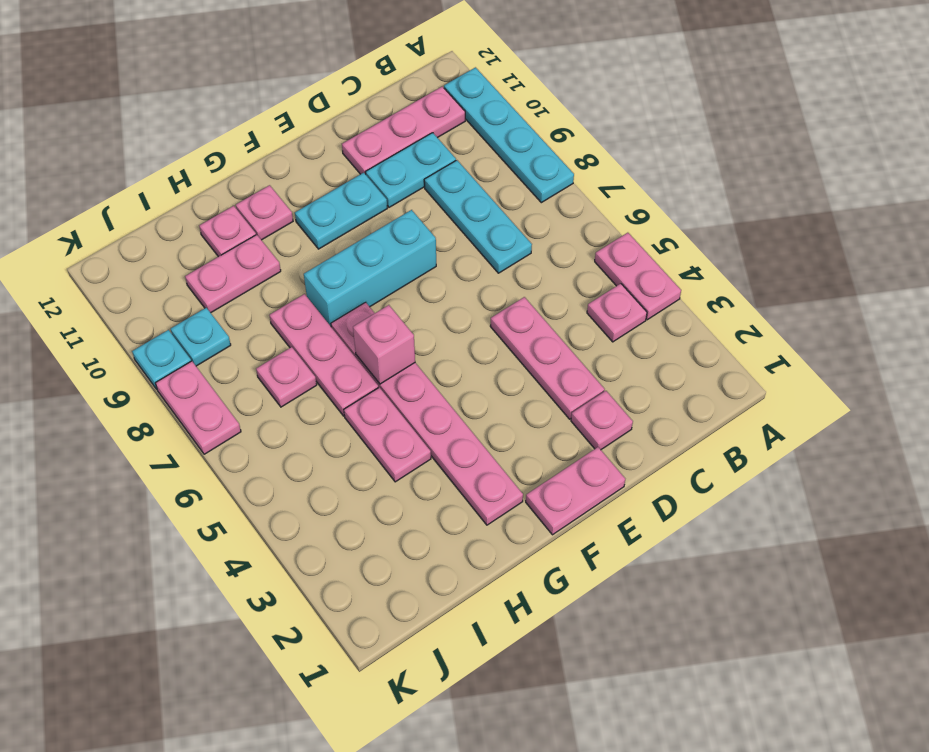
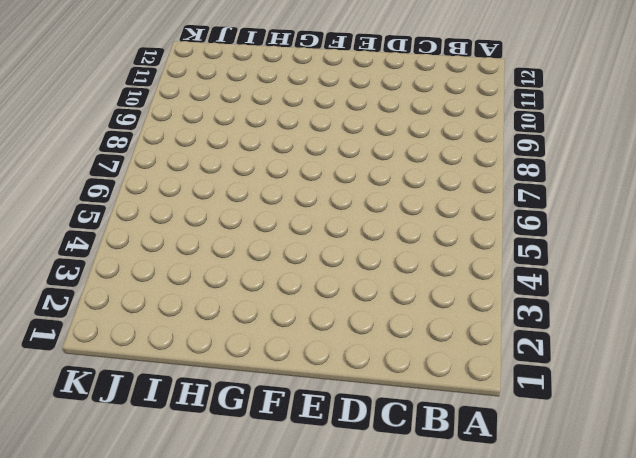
none -> pink 1x2 plate [595,233,681,320]
none -> cyan 1x4 plate [444,67,574,203]
none -> pink 1x1 plate [587,284,647,342]

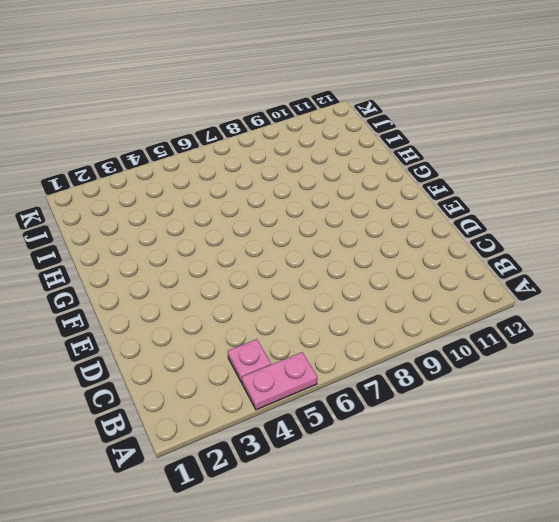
none -> cyan 1x4 plate [444,67,574,203]
none -> pink 1x3 plate [342,86,465,174]
none -> cyan 1x3 plate [424,160,532,273]

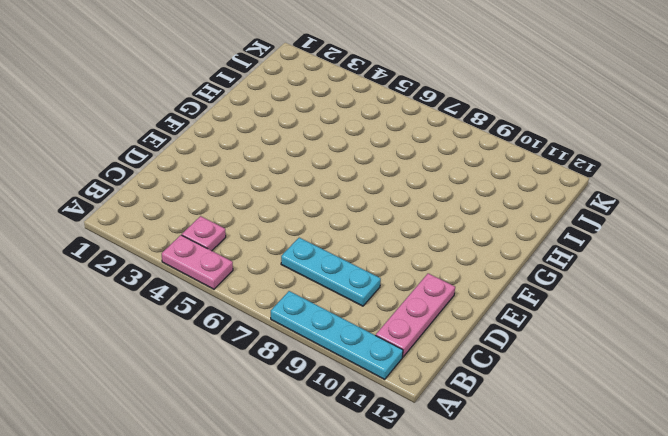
none -> cyan 1x2 plate [366,133,456,207]
none -> pink 1x1 plate [571,391,633,449]
none -> pink 1x3 plate [490,297,605,419]

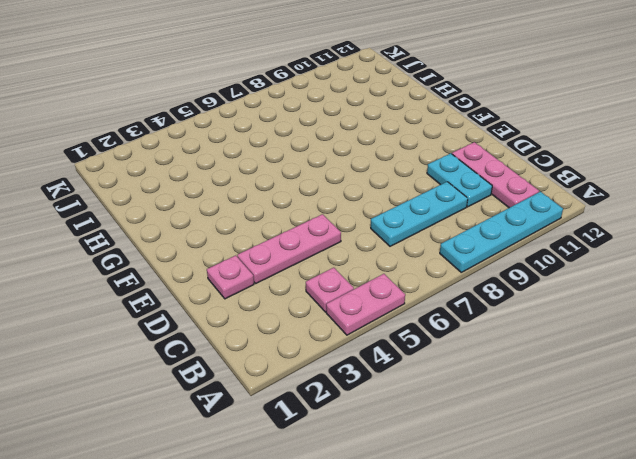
none -> pink 1x2 plate [526,447,625,535]
none -> cyan 1x3 brick [304,210,436,326]
none -> cyan 1x2 plate [295,173,387,249]

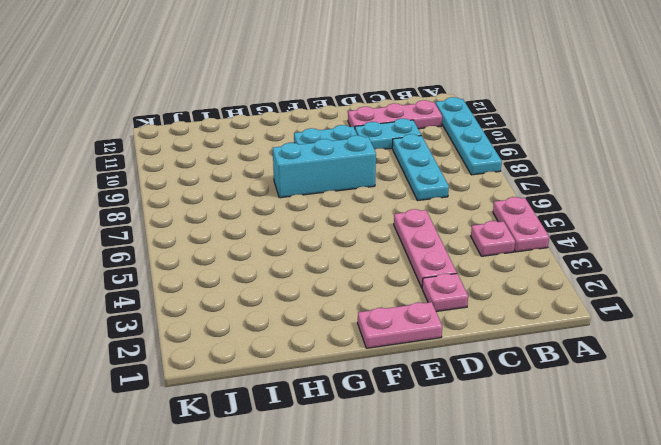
none -> pink 1x6 plate [331,302,523,525]
none -> pink 1x1 plate [236,185,293,240]
none -> pink 1x2 plate [344,387,431,482]

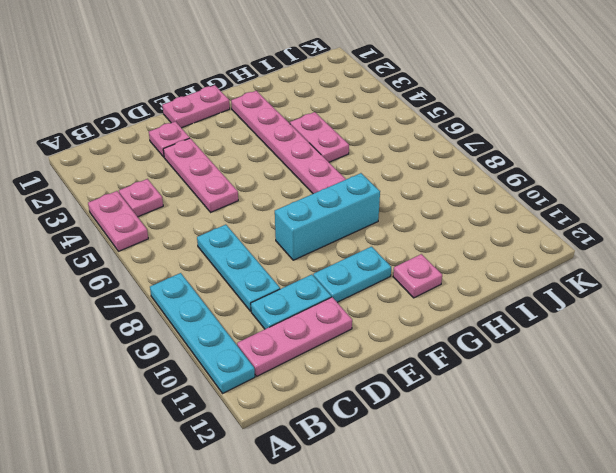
none -> pink 1x3 plate [269,294,378,416]
none -> pink 1x2 plate [185,235,281,313]
none -> pink 1x1 plate [199,206,256,257]

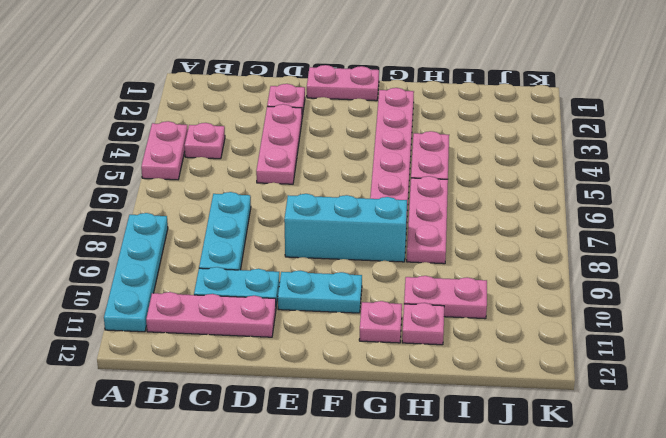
none -> pink 1x1 plate [256,347,317,407]
none -> cyan 1x1 plate [171,308,231,366]
none -> pink 1x2 plate [156,361,241,454]

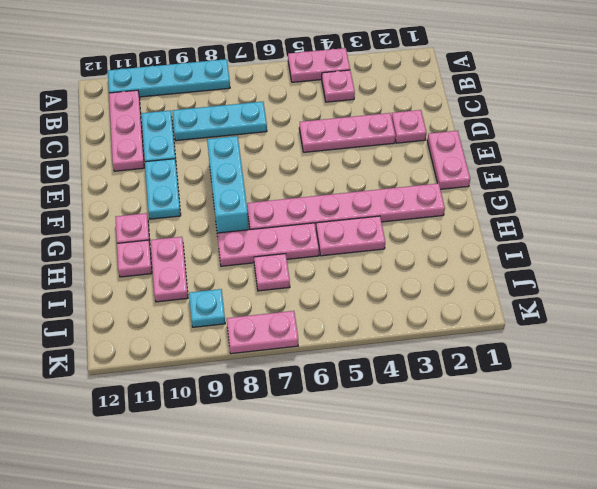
none -> cyan 1x1 plate [132,330,191,389]
none -> pink 1x1 brick [353,305,415,384]

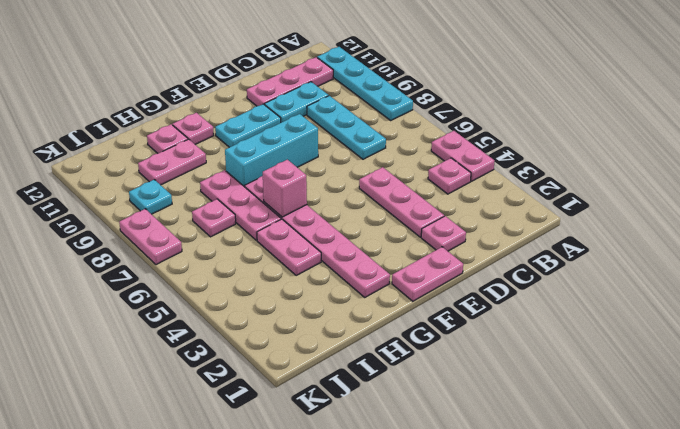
none -> cyan 1x1 plate [132,330,191,389]

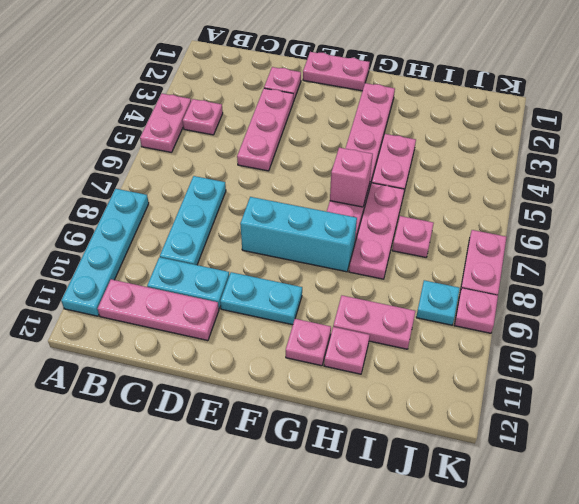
pink 1x1 plate [454,288,498,333] -> cyan 1x1 plate [132,330,191,389]

